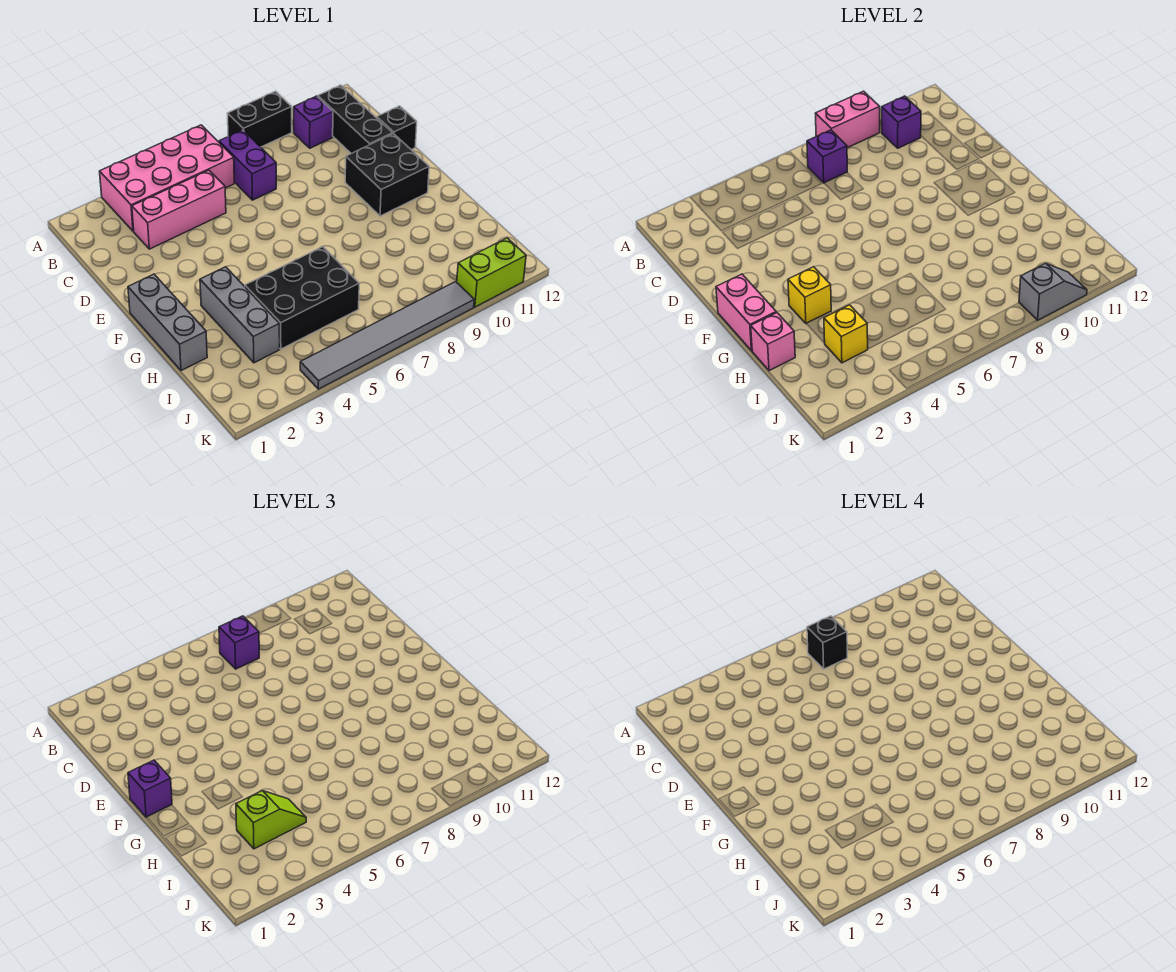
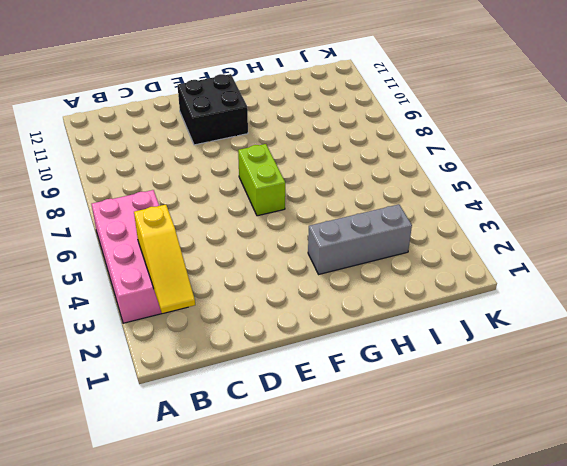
yellow 1x3 slope [134,205,195,313] -> none
lime 1x2 brick [238,144,285,216] -> lime 1x2 brick moved to [457,238,526,307]
none -> black 1x2 brick [227,91,292,147]
none -> purple 1x2 brick [219,130,276,200]
none -> purple 1x1 brick [294,96,333,148]

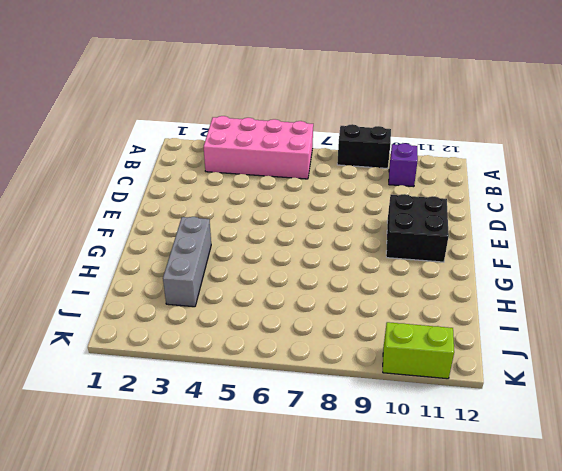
none -> purple 1x2 brick [219,130,276,200]
none -> black 1x3 brick [318,85,393,153]
none -> pink 1x3 brick [132,170,226,249]

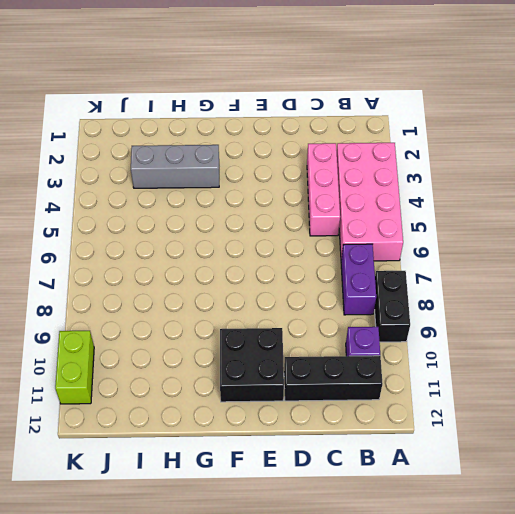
purple 1x2 brick [341,244,376,315] -> purple 1x2 brick turned to [219,130,276,200]
none -> black 1x1 brick [377,106,417,150]
none -> grey 1x3 brick [128,274,207,371]
none -> black 2x3 brick [245,247,359,349]

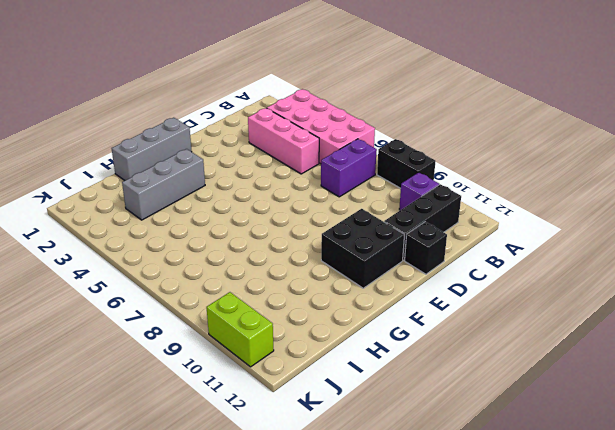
none -> black 2x3 brick [245,247,359,349]
none -> grey 1x6 tile [300,282,474,389]
none -> pink 1x2 brick [815,91,880,148]

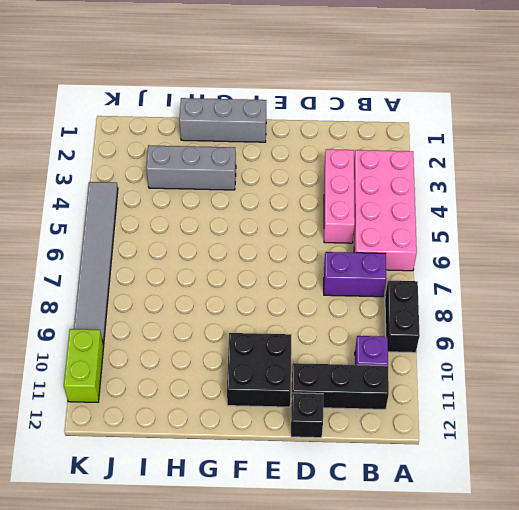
none -> black 2x3 brick [245,247,359,349]
none -> pink 1x2 brick [815,91,880,148]
none -> purple 1x1 brick [807,130,847,183]

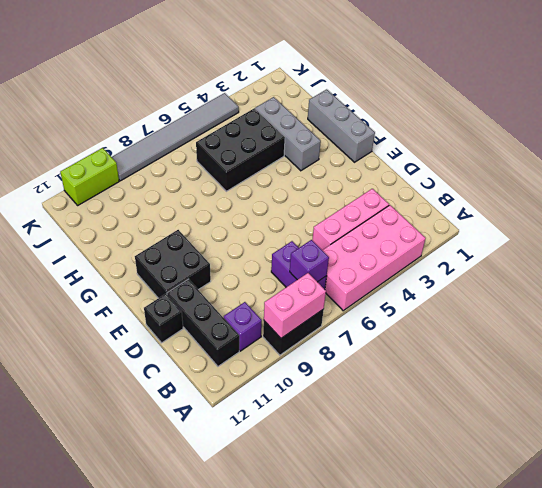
none -> purple 1x1 brick [882,96,921,148]
none -> pink 1x2 brick [716,274,776,351]
none -> yellow 1x1 brick [788,267,831,323]

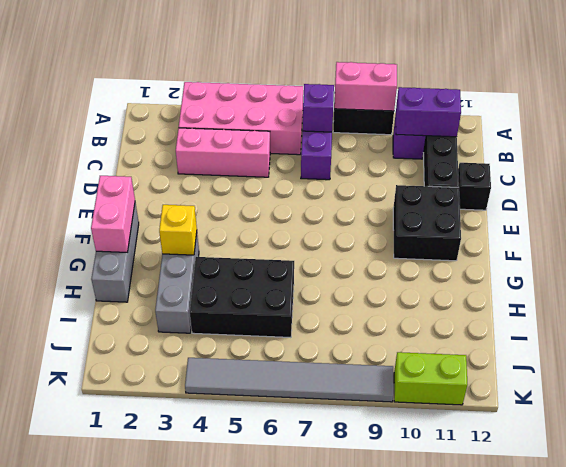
purple 1x2 brick [396,87,461,137] -> purple 1x1 brick [882,96,921,148]
none -> pink 1x1 brick [751,313,795,371]
none -> yellow 1x1 brick [824,305,868,363]
none -> grey 1x2 slope [1019,263,1087,320]

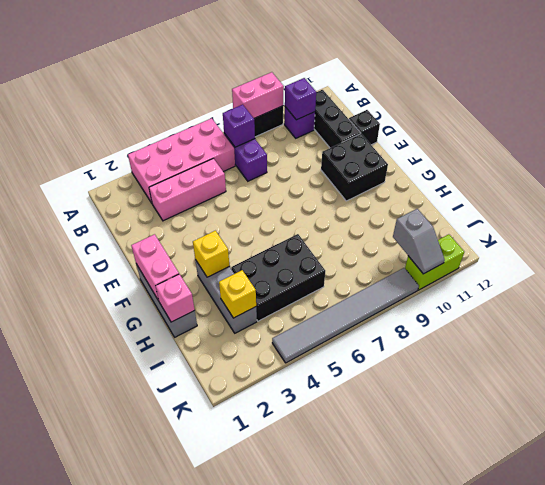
grey 1x2 slope [393,209,445,274] -> grey 1x2 slope turned to [1019,263,1087,320]
none -> purple 1x1 brick [219,616,259,669]
none -> purple 1x1 brick [128,760,172,817]
none -> lime 1x2 slope [236,791,306,849]

